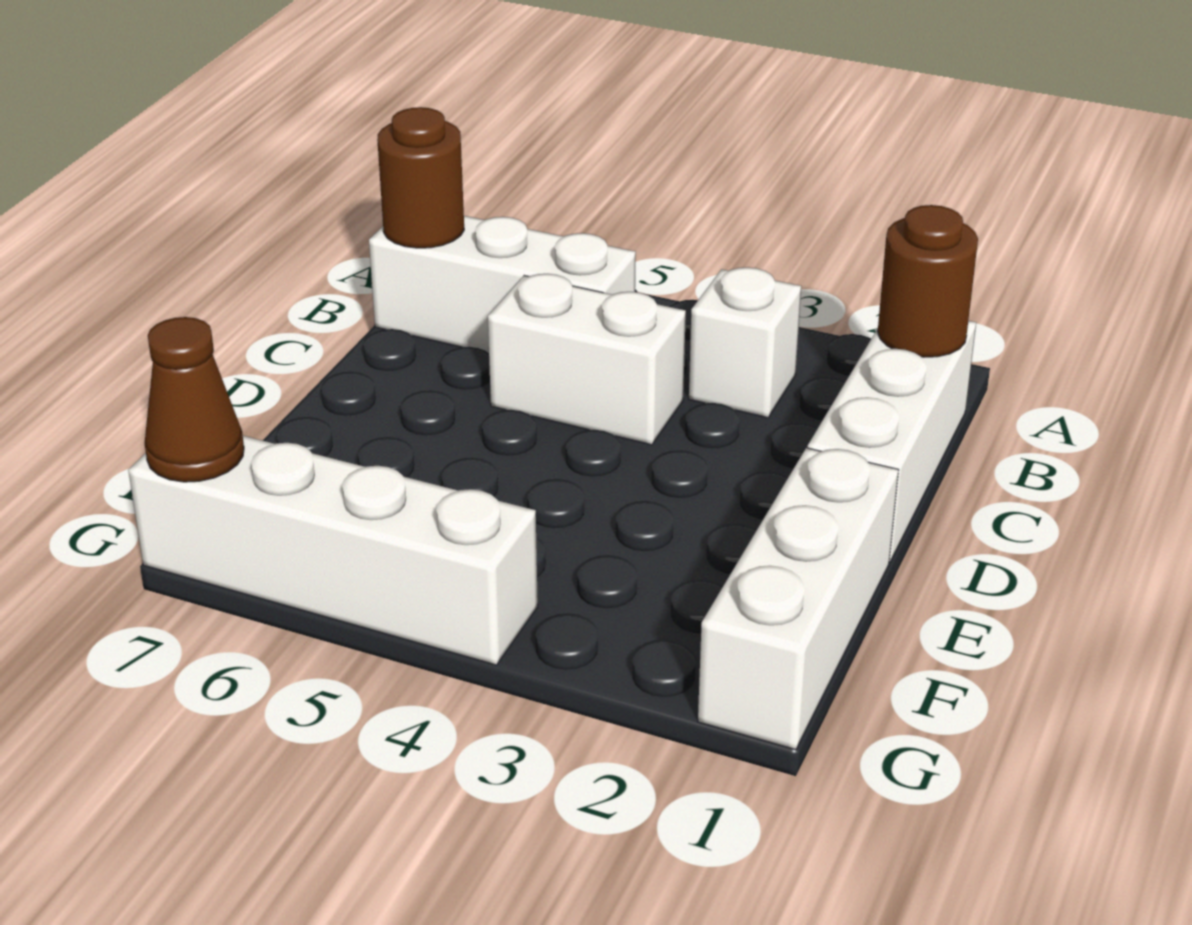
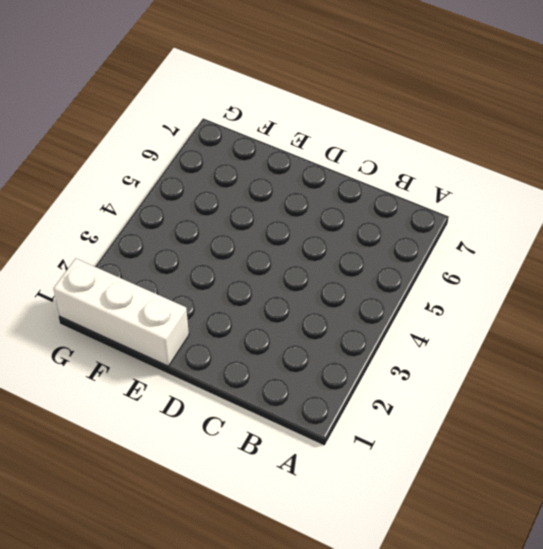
none -> white 1x3 brick [807,321,976,562]
none -> white 1x1 brick [689,267,801,418]

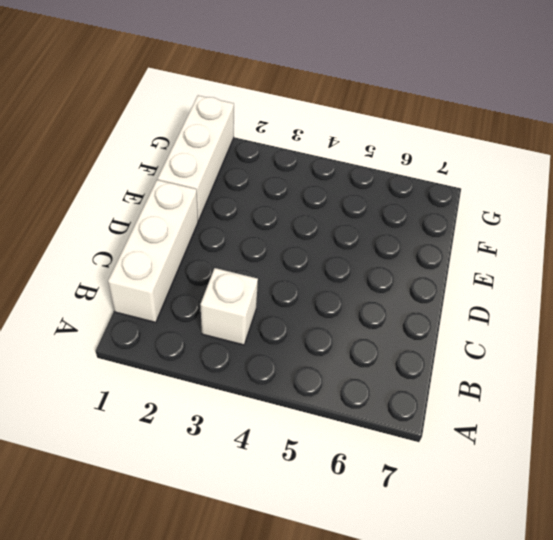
none -> white 1x3 brick [369,216,636,353]
none -> white 1x2 brick [488,274,686,445]

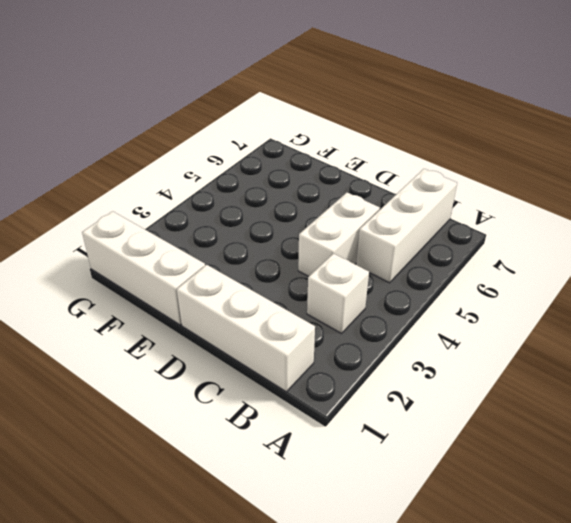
none -> white 1x4 brick [128,436,538,665]
none -> brown 1x1 round brick [878,205,978,357]

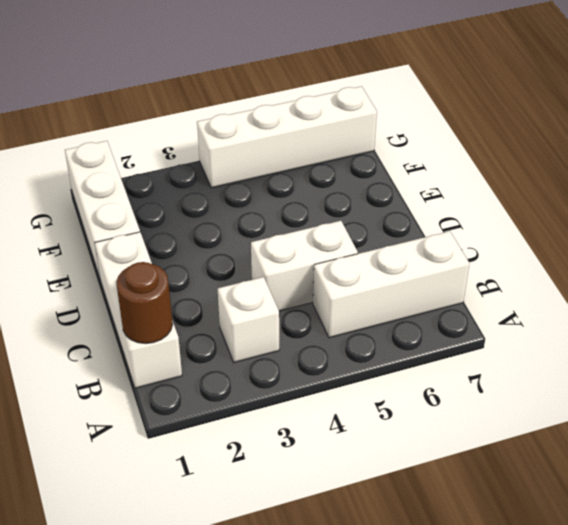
none -> brown 1x1 round brick [377,107,464,248]
none -> brown 1x1 cone [145,317,244,482]

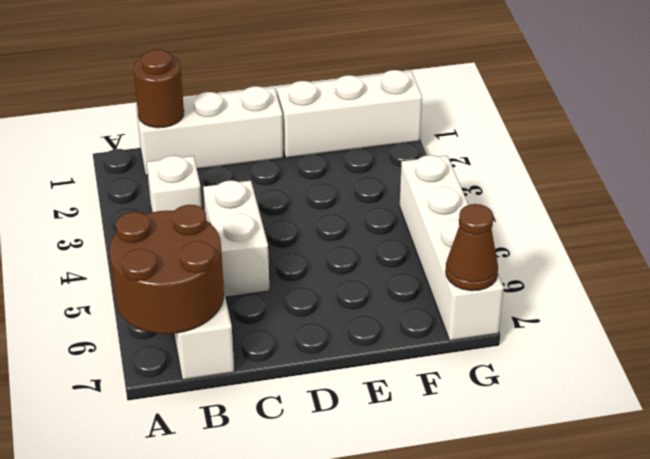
brown 2x2 round brick [109,205,224,334] -> brown 1x1 round brick [377,107,464,248]

